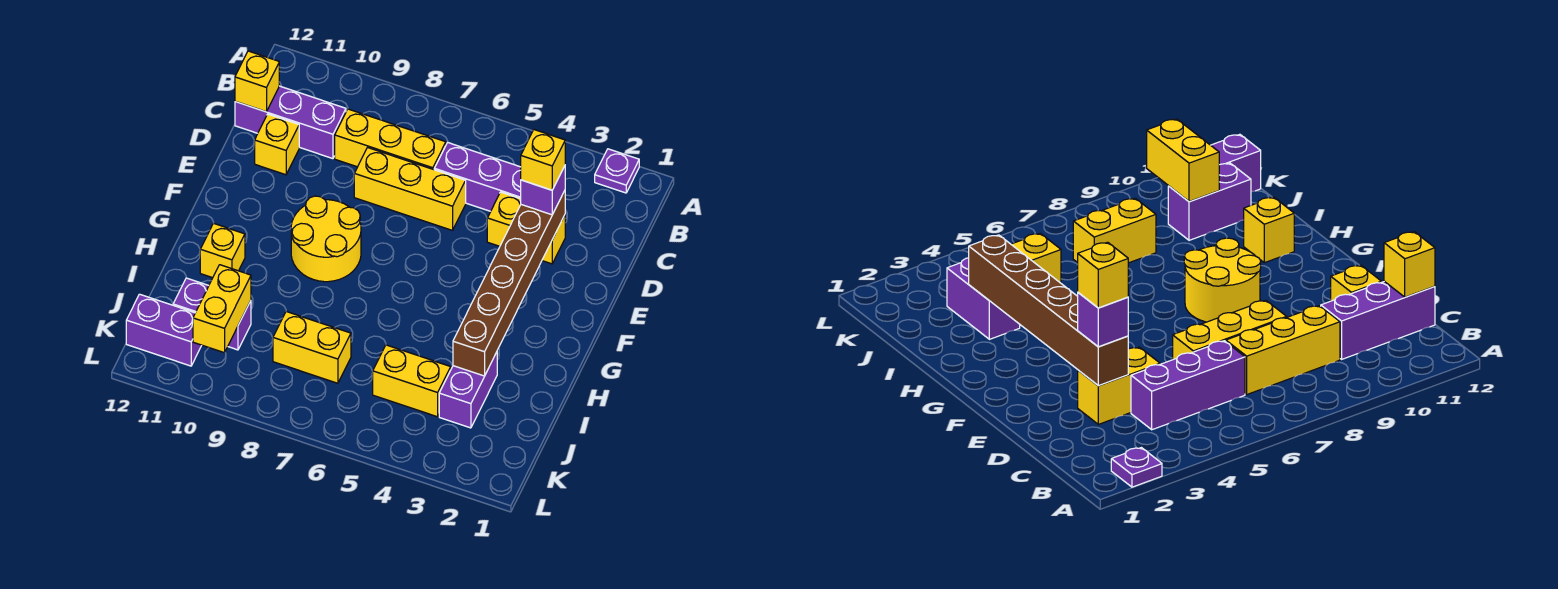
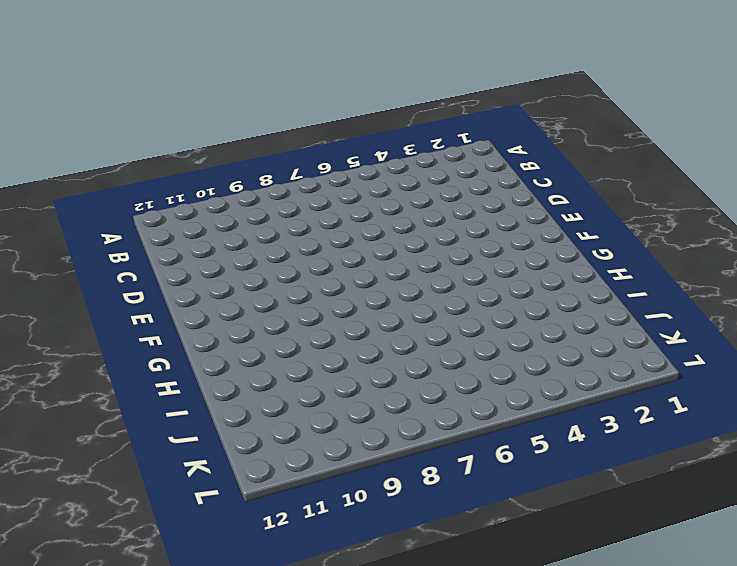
none -> purple 1x1 plate [595,149,639,193]
none -> purple 1x3 brick [434,142,521,211]
none -> yellow 1x3 brick [335,109,446,170]

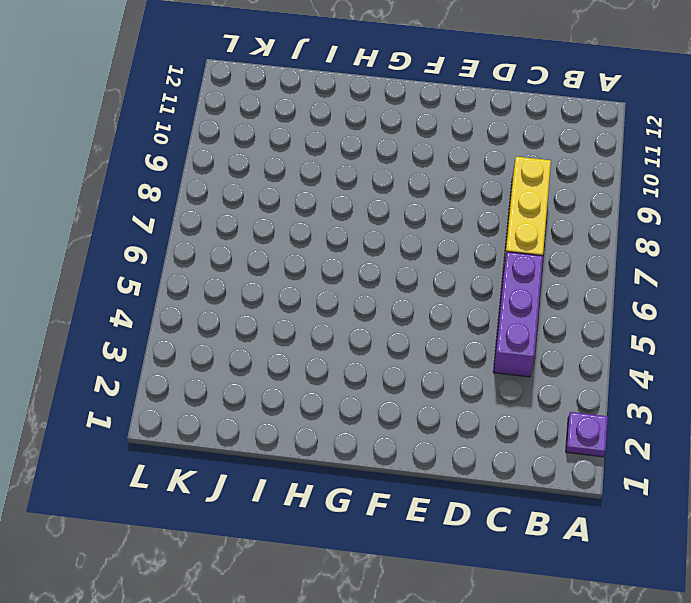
none -> purple 1x3 brick [235,86,346,159]
none -> yellow 1x2 brick [487,192,565,264]
none -> yellow 1x3 brick [354,148,466,230]

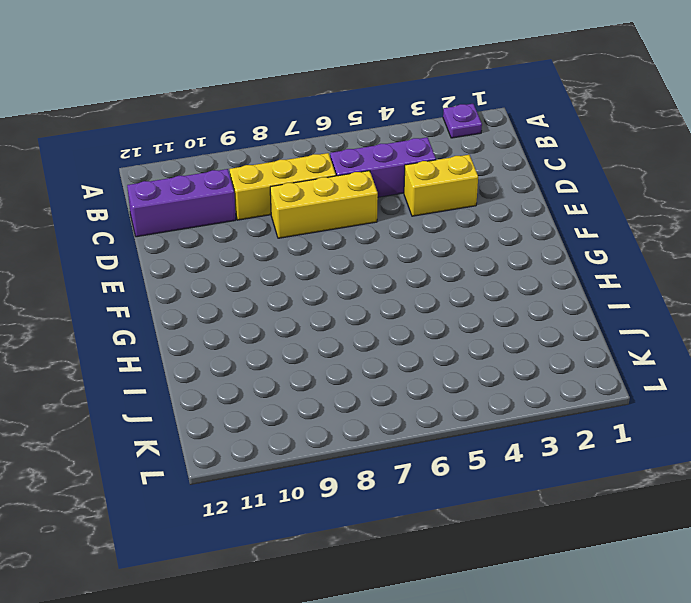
none -> yellow 1x1 brick [255,114,299,175]
none -> yellow 2x2 round brick [291,196,361,282]
none -> yellow 1x1 brick [200,223,245,278]

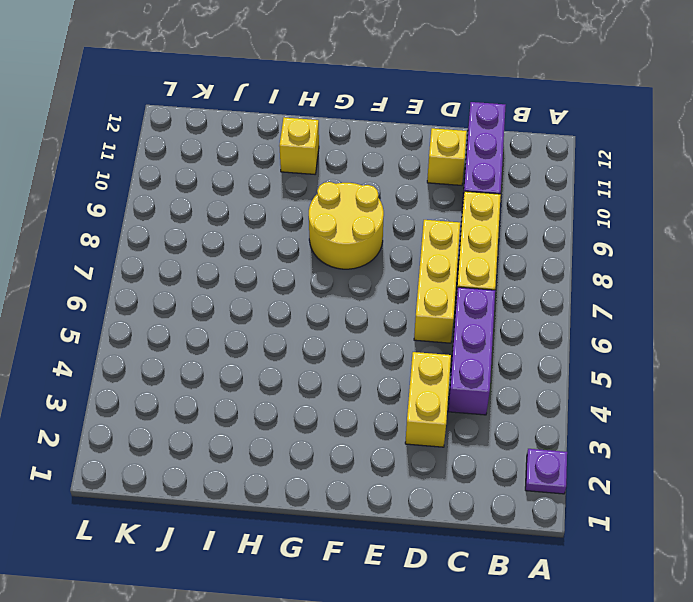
none -> purple 1x2 brick [439,352,497,428]
none -> yellow 1x2 brick [373,345,451,417]
none -> yellow 1x2 brick [273,312,351,383]

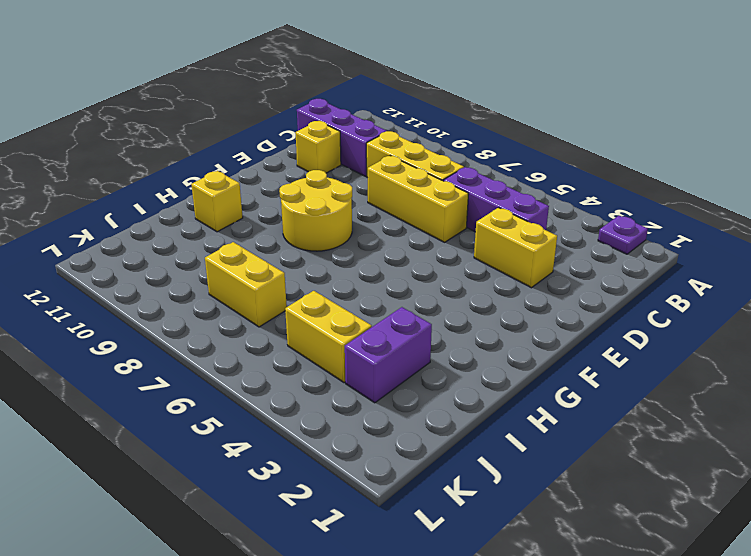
none -> purple 1x2 brick [173,278,251,350]
none -> purple 1x2 brick [126,294,202,366]
none -> yellow 1x1 brick [235,51,279,112]

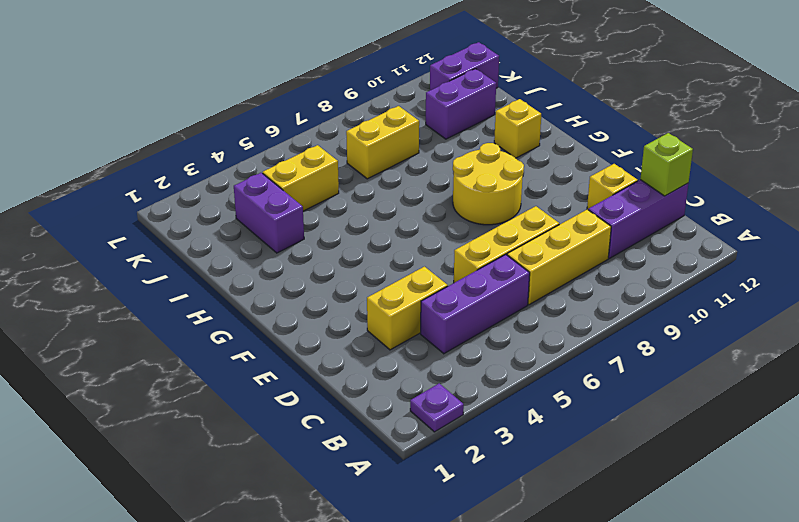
lime 1x1 brick [640,133,693,196] -> yellow 1x1 brick [235,51,279,112]
none -> brown 1x6 brick [453,191,565,376]
none -> yellow 1x2 brick [193,265,251,353]
none -> purple 1x1 brick [521,166,565,215]

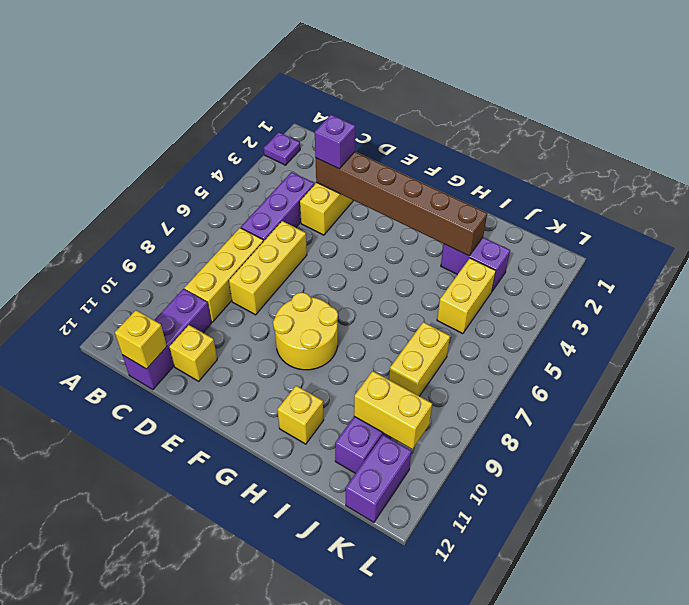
none -> yellow 1x1 brick [521,130,565,190]

